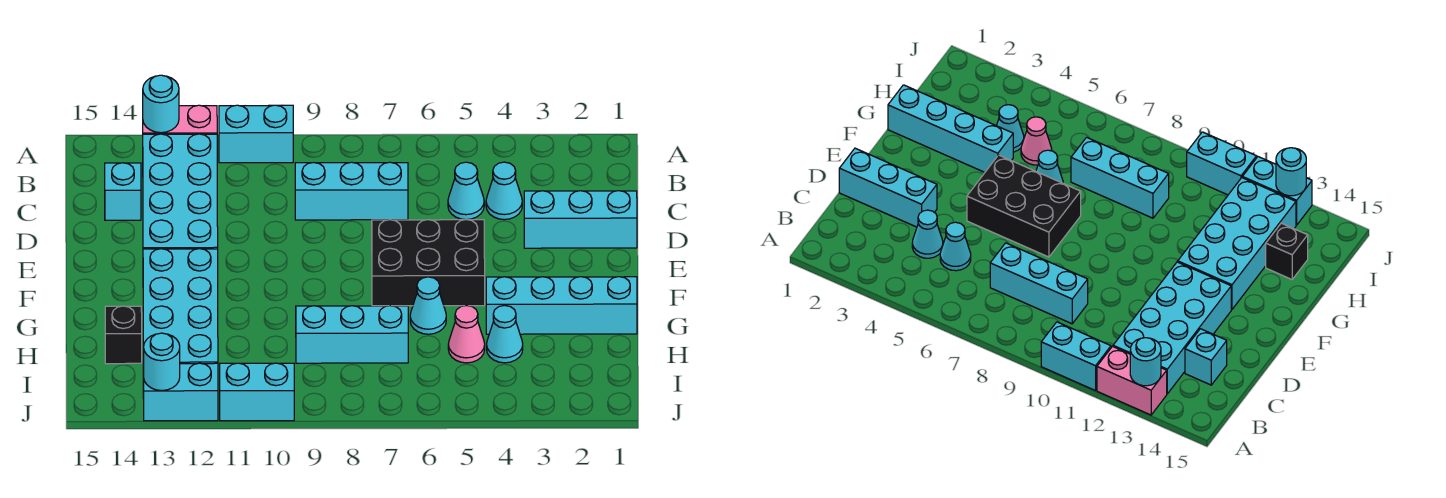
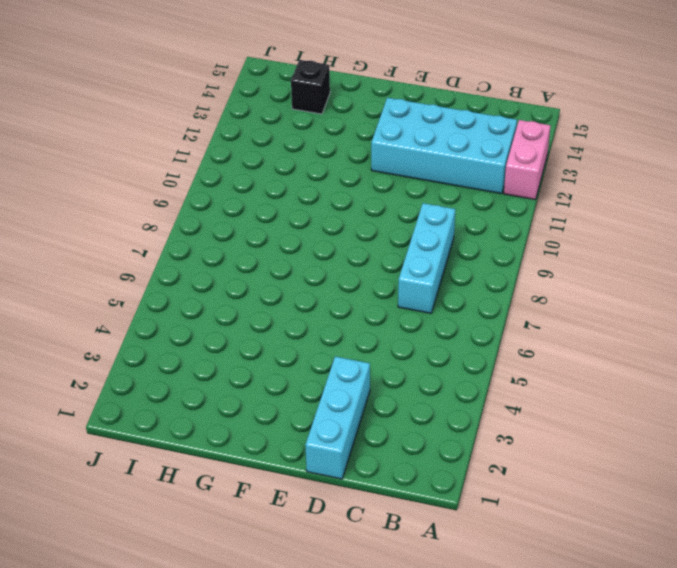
none -> cyan 1x2 brick [219,105,293,163]
none -> cyan 1x1 cone [486,162,522,220]
none -> cyan 1x1 cone [448,162,484,220]

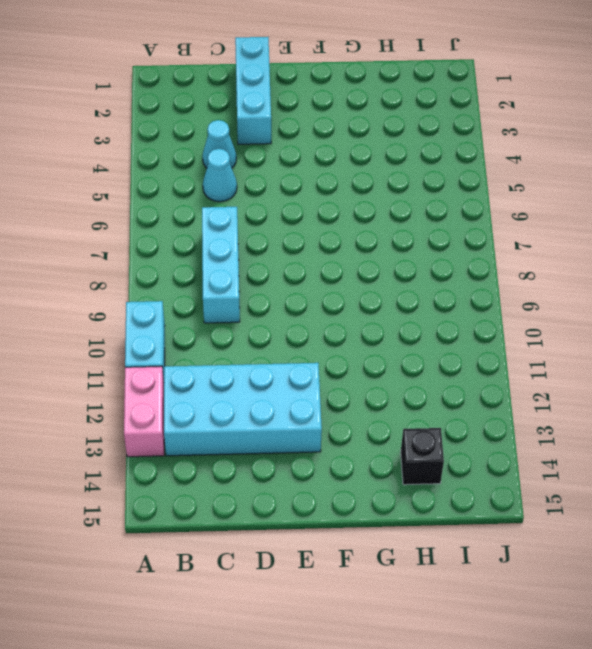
none -> cyan 1x1 brick [105,163,141,220]
none -> black 2x3 brick [372,220,485,306]
none -> cyan 2x4 brick [143,249,218,364]

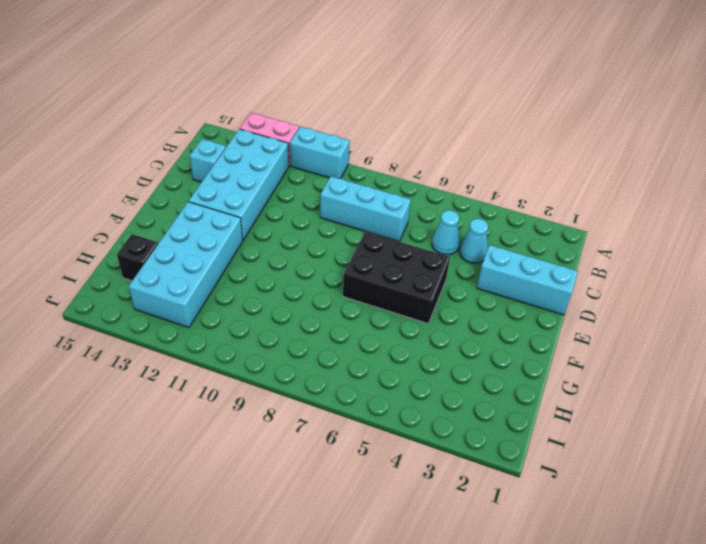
none -> cyan 1x4 brick [486,277,637,334]
none -> cyan 1x1 cone [410,277,446,334]
none -> cyan 1x1 cone [487,305,523,363]

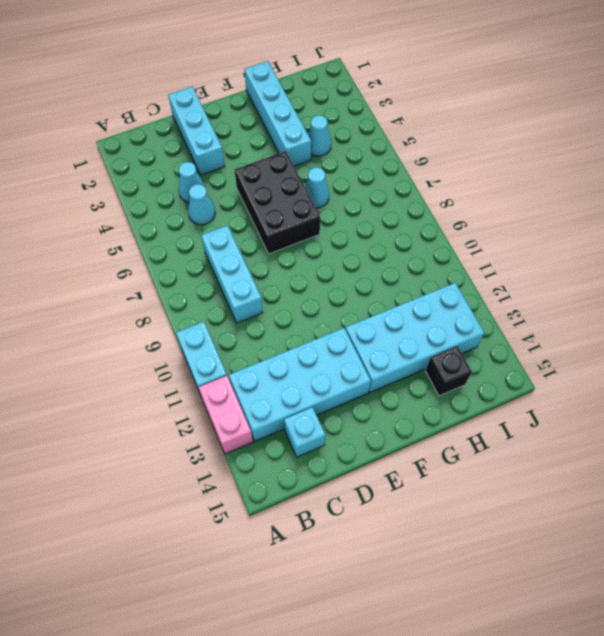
none -> pink 1x1 cone [448,306,485,363]
none -> cyan 1x3 brick [296,306,408,363]
none -> cyan 1x2 brick [220,363,294,421]

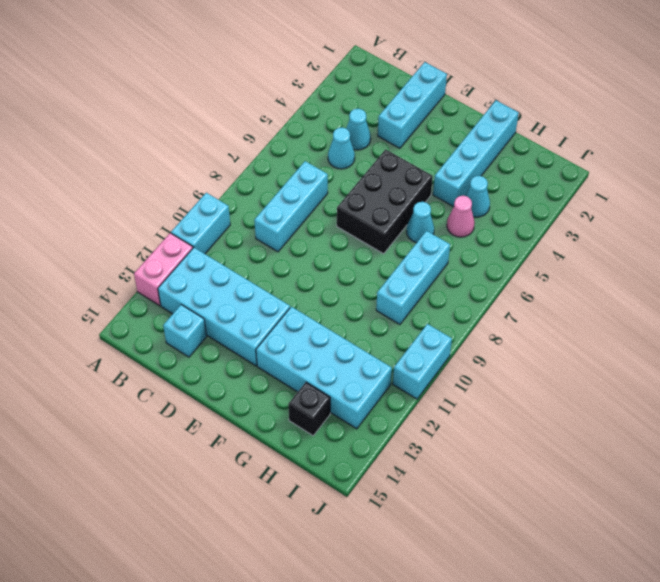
none -> cyan 1x2 brick [143,363,218,421]
none -> cyan 1x1 round brick [143,75,179,133]
none -> cyan 1x1 round brick [143,333,180,391]

